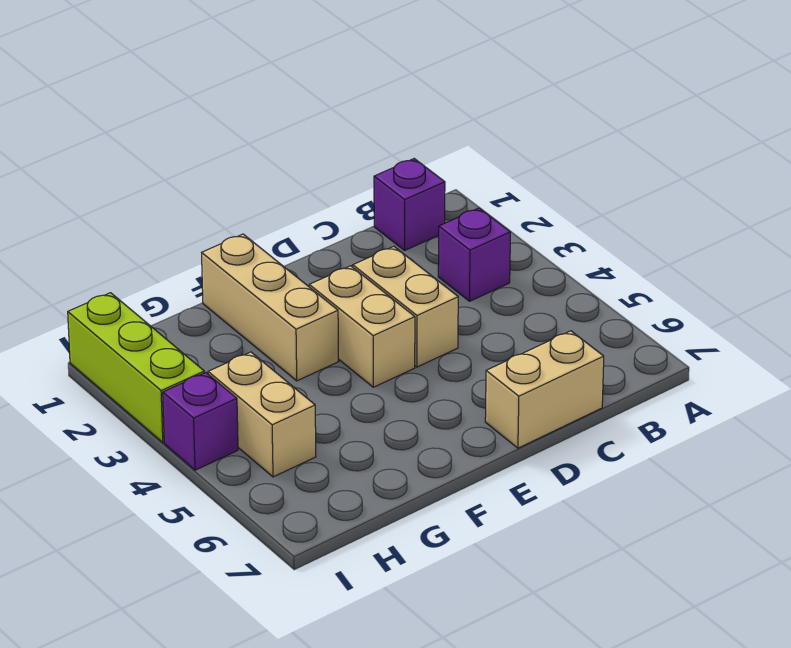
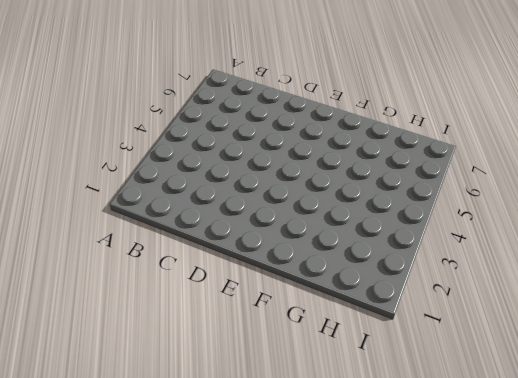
none -> purple 1x1 brick [374,159,445,250]
none -> purple 1x1 brick [438,208,510,301]

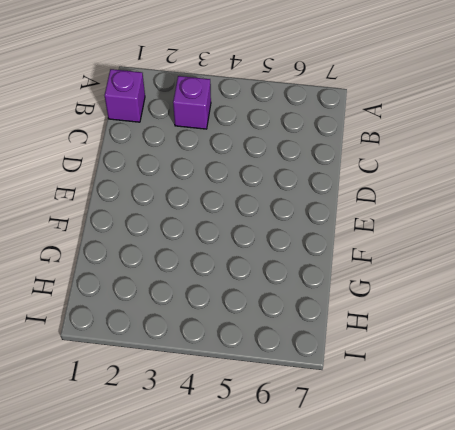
none -> tan 1x2 brick [485,331,604,448]
none -> tan 1x2 brick [353,246,458,367]

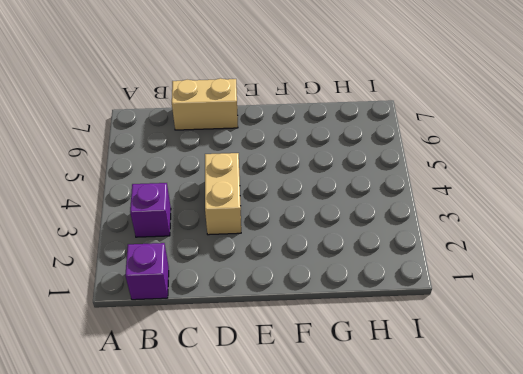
none -> tan 1x2 brick [309,266,415,387]
none -> tan 1x3 brick [202,234,339,381]

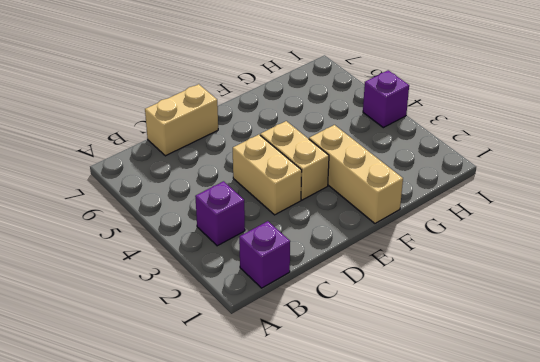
none -> tan 1x2 brick [208,352,316,477]
none -> lime 1x3 brick [68,293,204,442]

